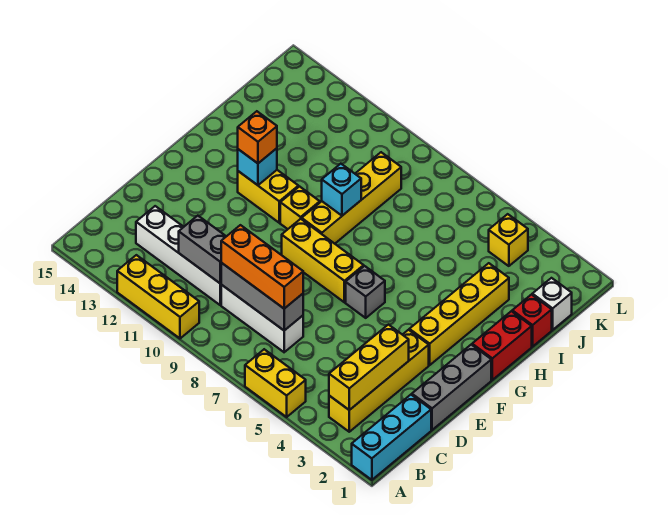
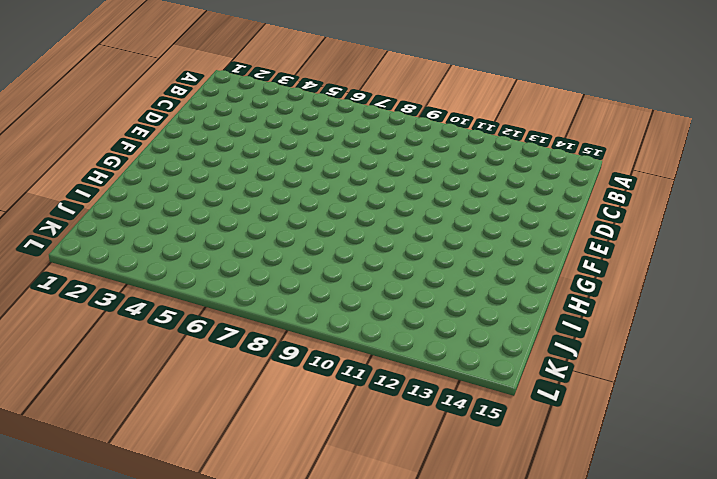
none -> cyan 1x3 brick [352,395,431,480]
none -> yellow 1x2 brick [245,349,306,417]
none -> yellow 1x3 brick [117,255,199,338]

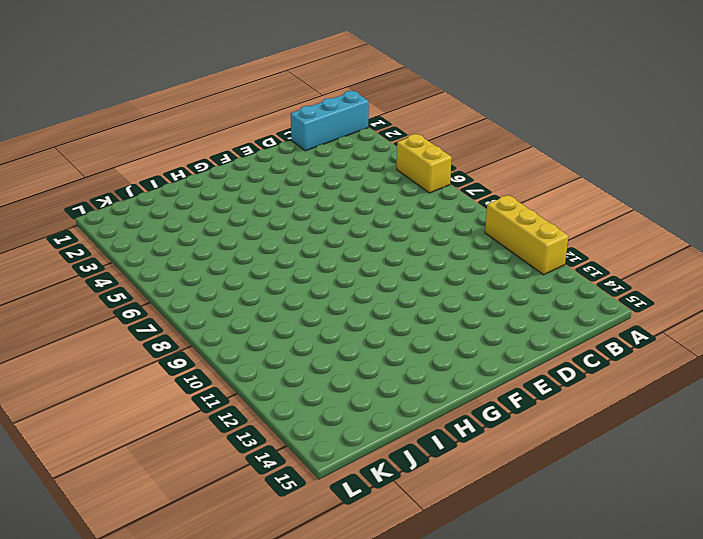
none -> yellow 1x4 brick [329,330,429,432]
none -> white 1x3 brick [221,285,303,352]
none -> white 1x4 brick [136,206,221,305]

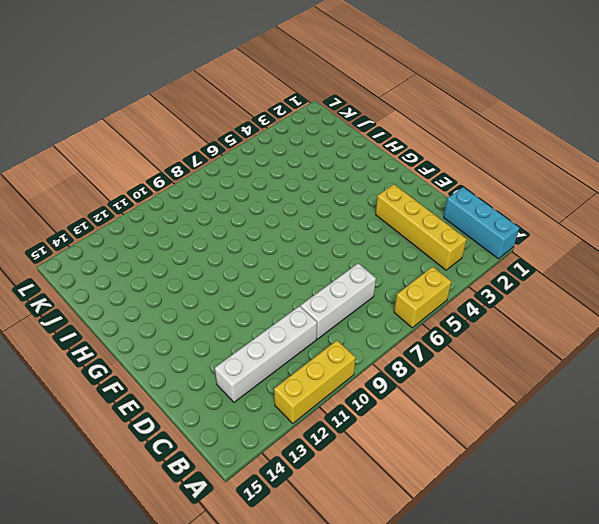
none -> grey 1x3 brick [412,345,491,430]
none -> yellow 1x4 brick [409,263,509,365]
none -> grey 1x1 brick [346,266,385,318]

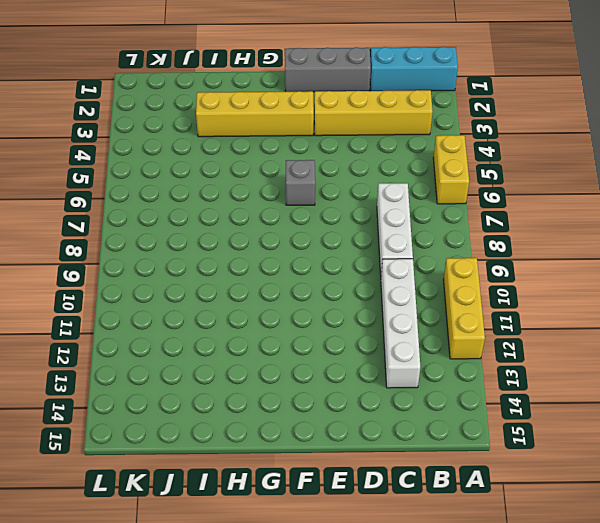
none -> yellow 1x3 brick [282,219,364,302]
none -> red 1x2 brick [472,311,532,380]
none -> yellow 1x4 brick [302,152,401,244]

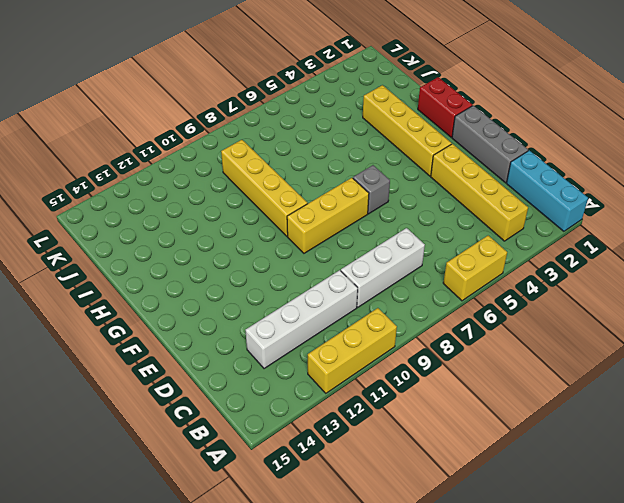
none -> yellow 1x1 brick [280,187,320,229]
none -> yellow 1x2 brick [238,170,298,223]
none -> red 1x1 brick [512,295,552,347]

